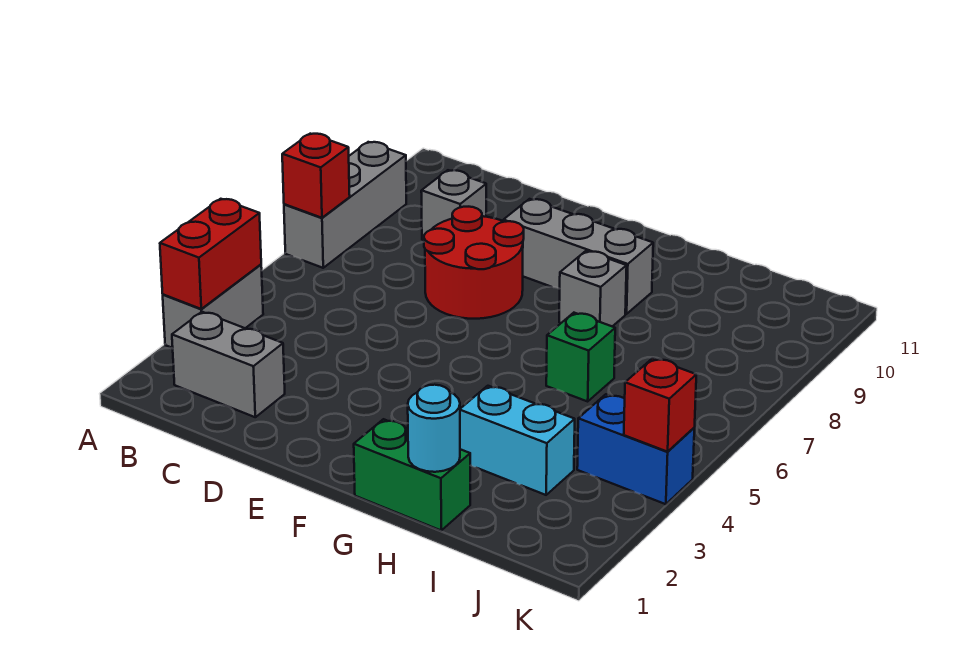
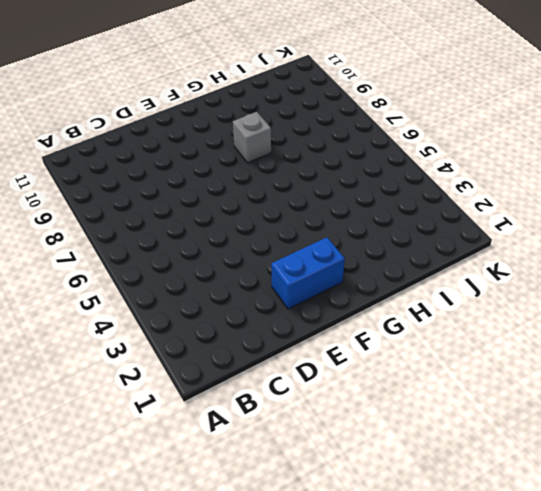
blue 1x2 brick [271,237,345,309] -> blue 1x2 brick moved to [577,394,694,504]
none -> grey 1x2 brick [163,265,263,348]
none -> grey 1x3 brick [284,142,406,268]
none -> grey 1x2 brick [172,312,285,417]

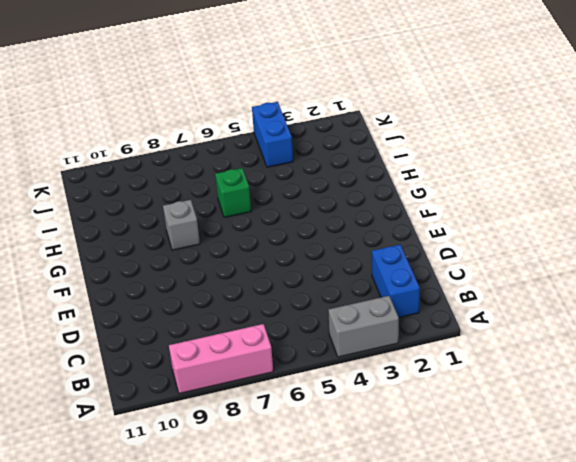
pink 1x3 brick [169,324,273,394] -> grey 1x3 brick [284,142,406,268]
blue 1x2 brick [372,245,420,317] -> grey 1x2 brick [172,312,285,417]
none -> grey 1x1 brick [421,170,486,240]
none -> red 2x2 round brick [424,207,524,319]
none -> grey 1x3 brick [503,199,653,314]

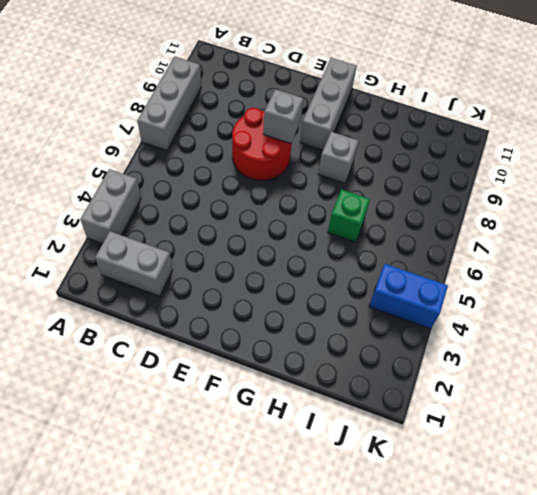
grey 1x1 brick [263,89,303,143] -> grey 1x1 brick moved to [421,170,486,240]
grey 1x3 brick [300,58,357,150] -> grey 1x3 brick turned to [503,199,653,314]
none -> green 1x2 brick [354,419,470,530]
none -> cyan 1x2 brick [460,386,575,495]
none -> red 1x2 brick [160,199,261,309]

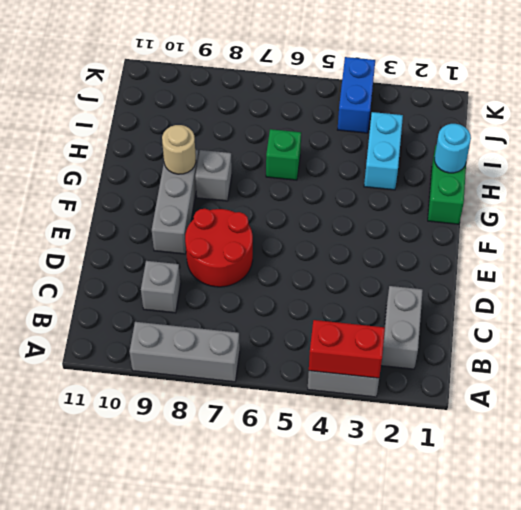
tan 1x1 round brick [162,125,196,174] -> none
none -> red 1x1 brick [282,134,350,218]
none -> red 1x1 brick [624,358,696,452]

